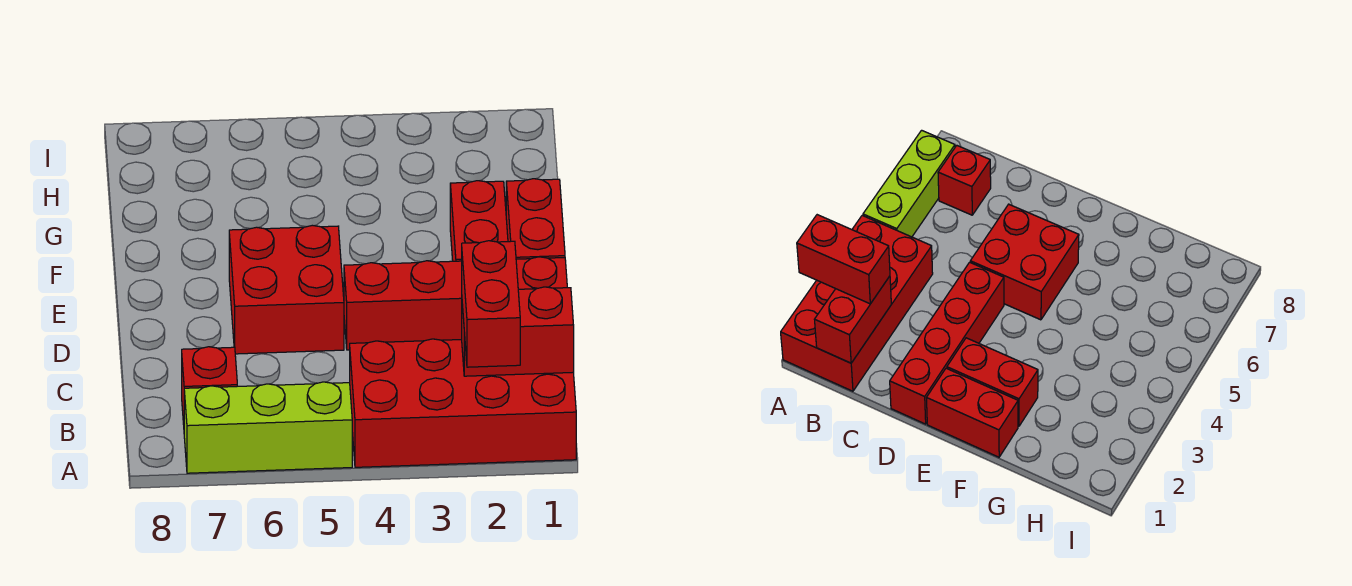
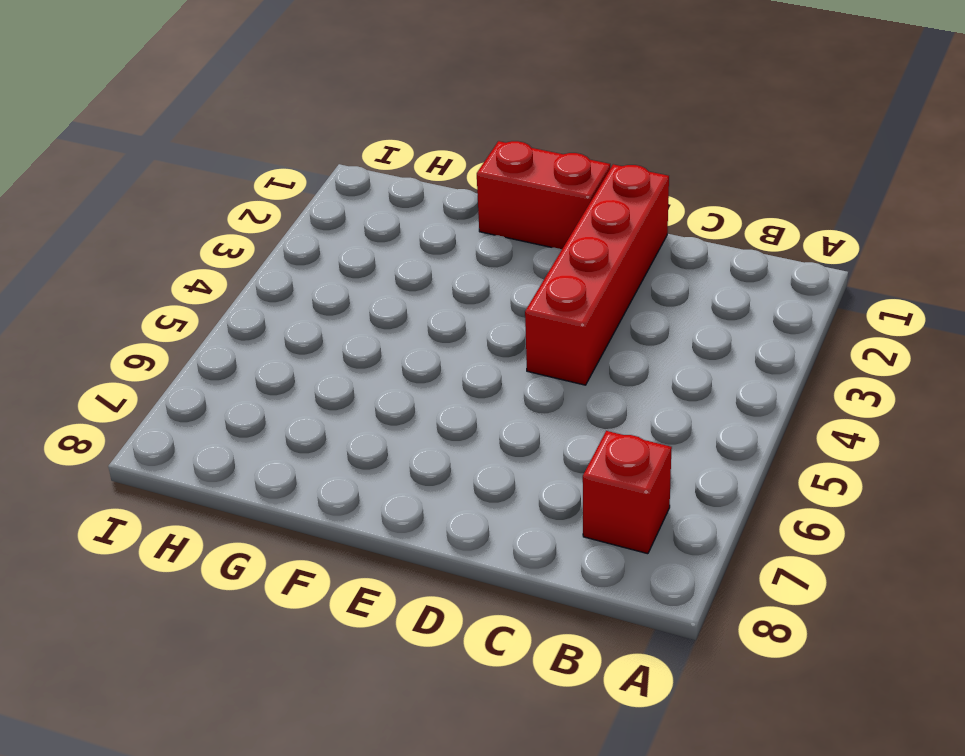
none -> red 2x4 brick [350,339,576,467]
none -> lime 1x3 brick [184,382,352,473]

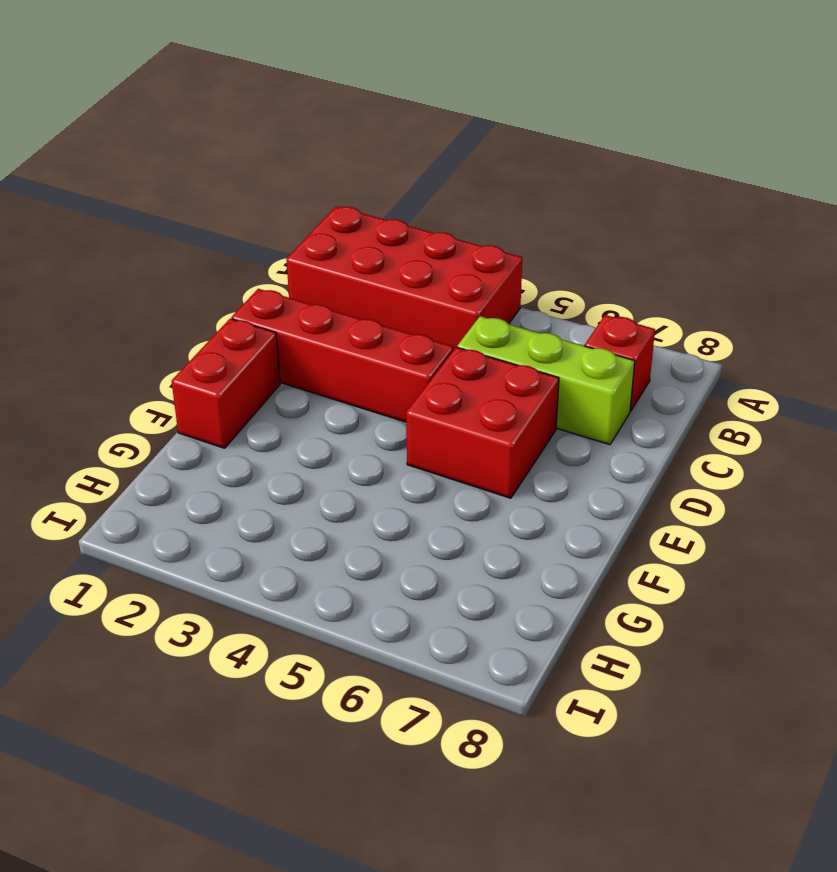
lime 1x3 brick [457,316,635,445] -> lime 1x3 brick moved to [184,382,352,473]
none -> red 1x2 brick [450,181,508,261]
none -> red 1x2 brick [462,287,574,376]

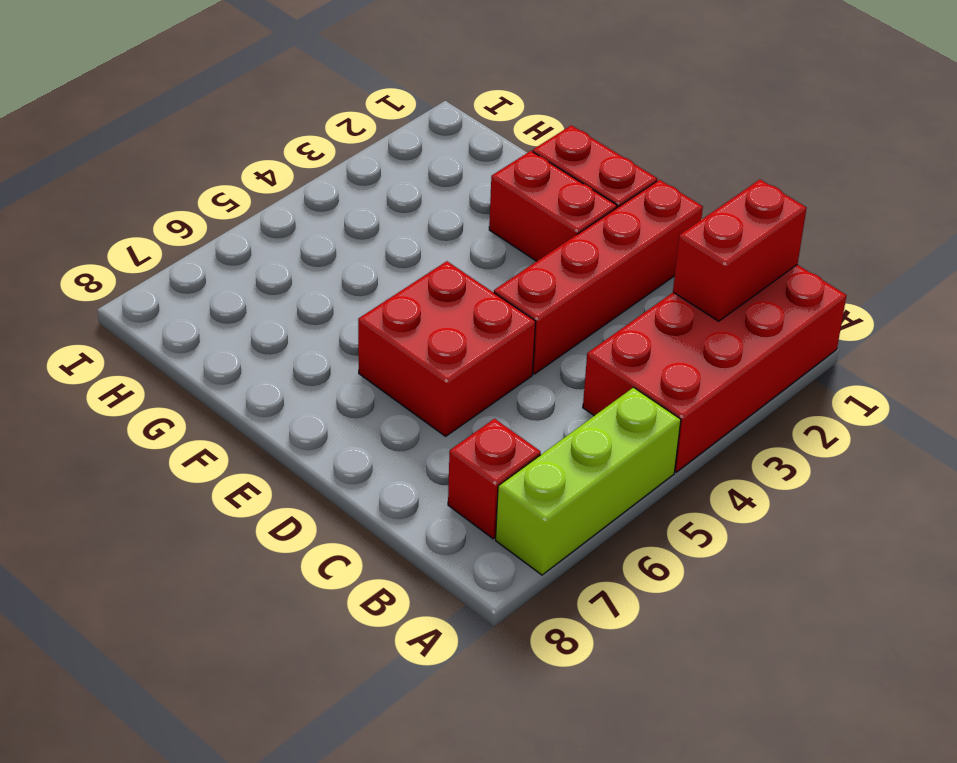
none -> red 1x2 brick [462,241,520,367]

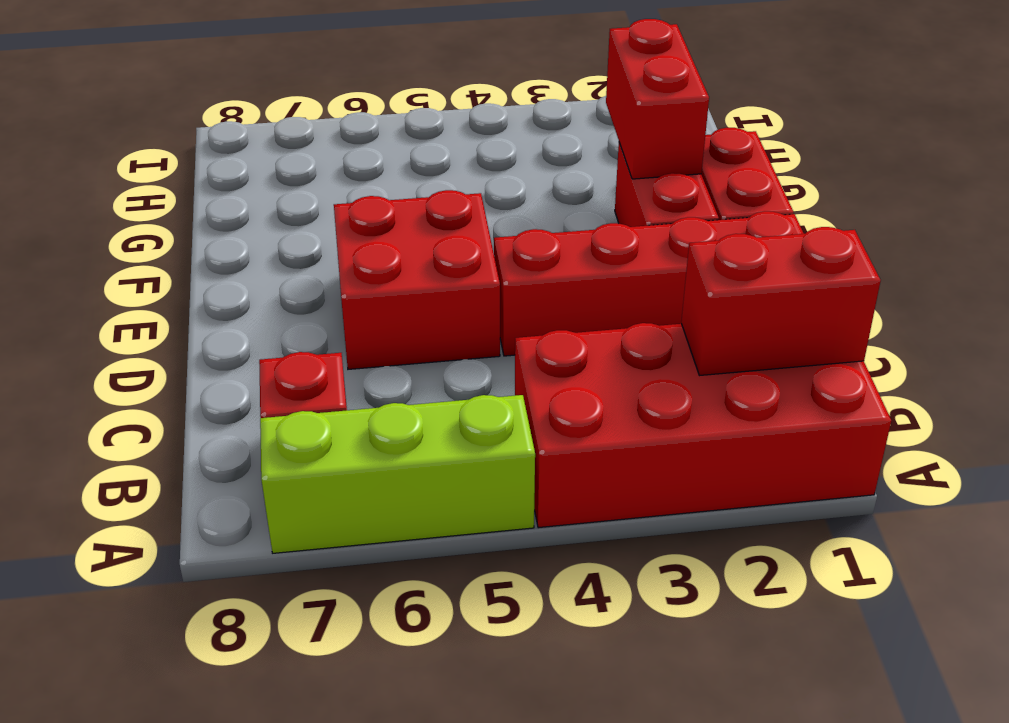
red 1x2 brick [606,19,709,179] -> red 1x2 brick moved to [462,241,520,367]

